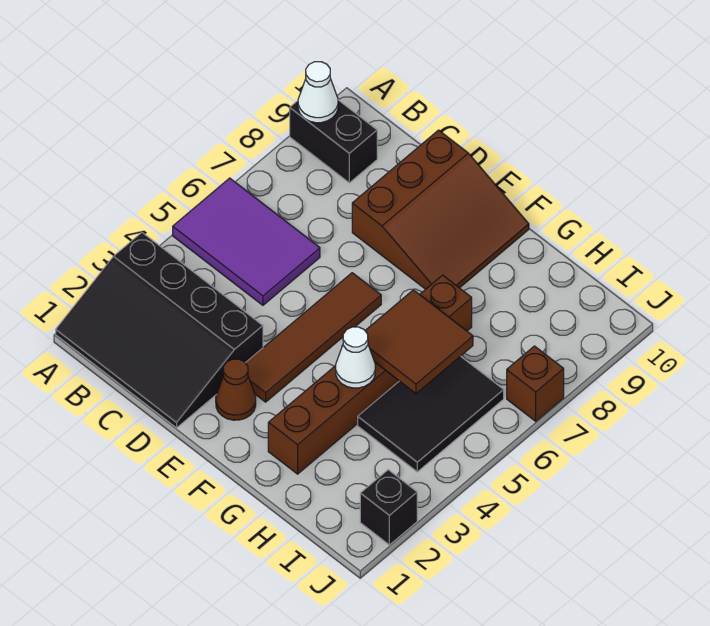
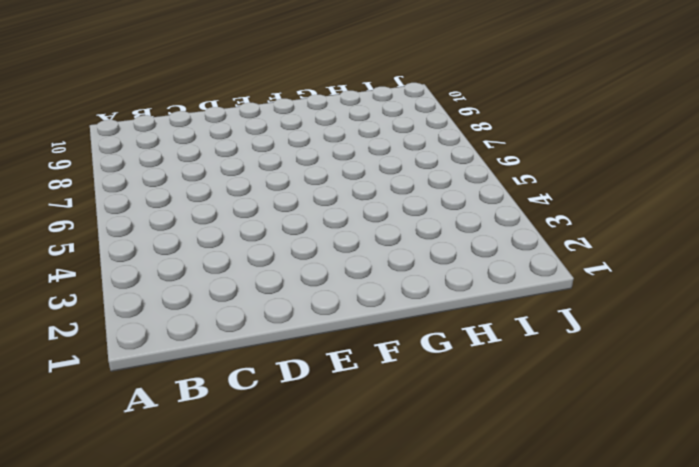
none -> black 3x4 slope [56,233,263,428]
none -> purple 2x3 tile [173,178,320,305]
none -> black 1x2 brick [290,100,377,183]

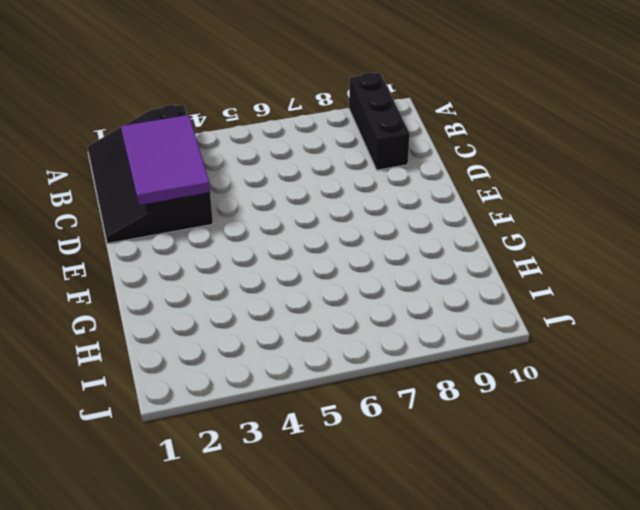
black 1x3 brick [349,73,410,170] -> black 1x2 brick [290,100,377,183]
purple 2x3 tile [121,115,210,205] -> purple 2x3 tile moved to [173,178,320,305]
none -> brown 3x3 slope [352,130,529,289]
none -> brown 1x1 cone [216,359,256,420]
none -> brown 1x4 tile [246,273,381,402]

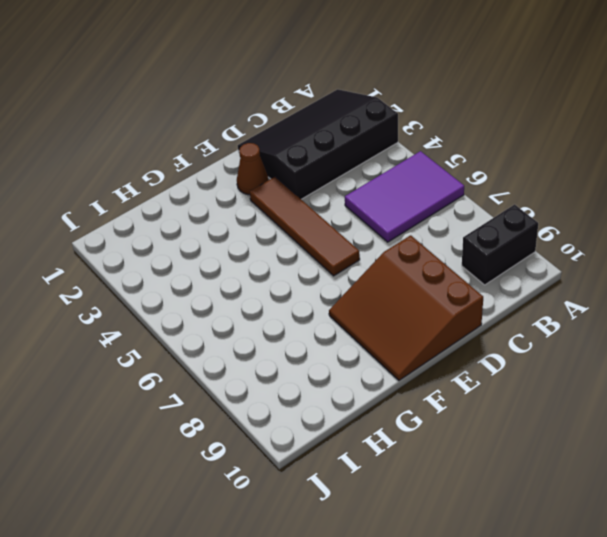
none -> brown 1x6 brick [268,275,472,474]
none -> black 2x3 tile [358,356,504,472]
none -> black 1x1 brick [360,470,417,545]

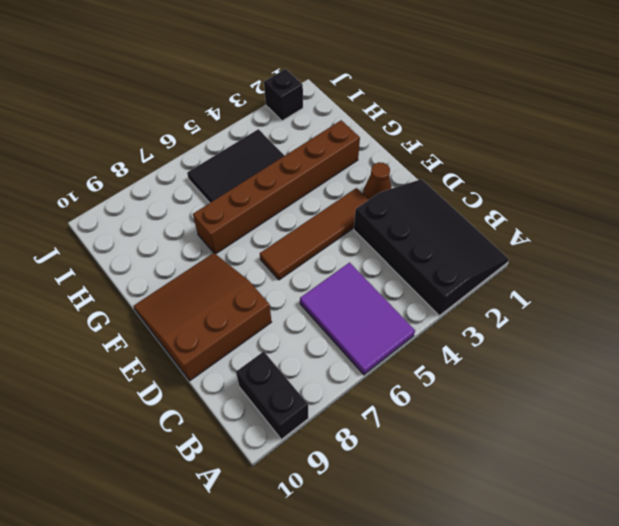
none -> brown 1x1 brick [507,346,564,421]
none -> white 1x1 cone [298,62,338,123]
none -> white 1x1 cone [336,327,375,388]

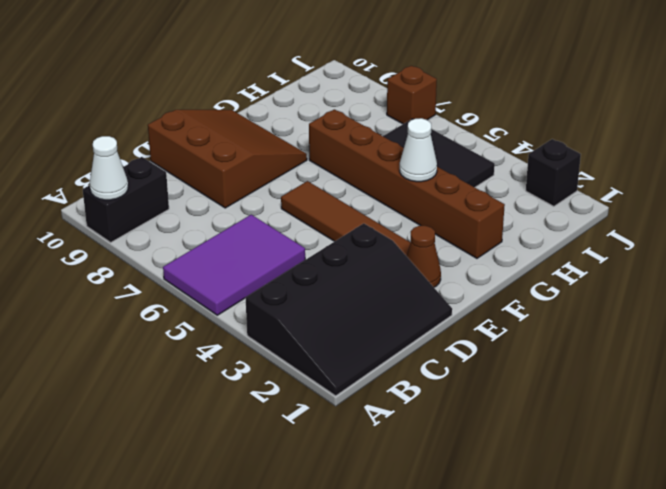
none -> brown 2x2 tile [365,290,473,393]

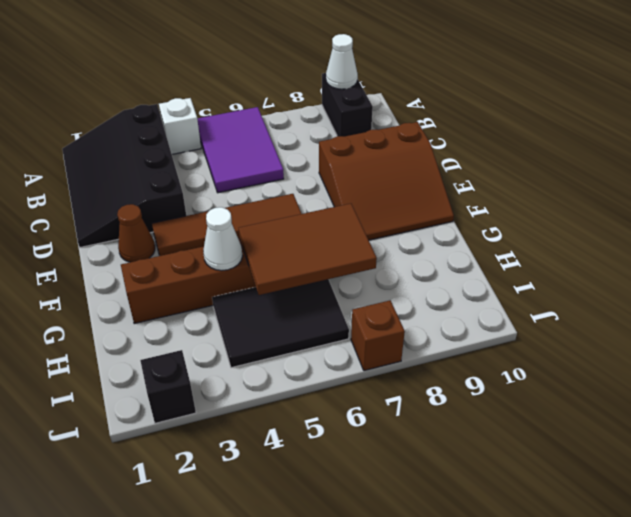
white 1x1 brick [159,98,201,154] -> none
brown 2x3 tile [239,204,377,295] -> brown 2x2 tile [365,290,473,393]

